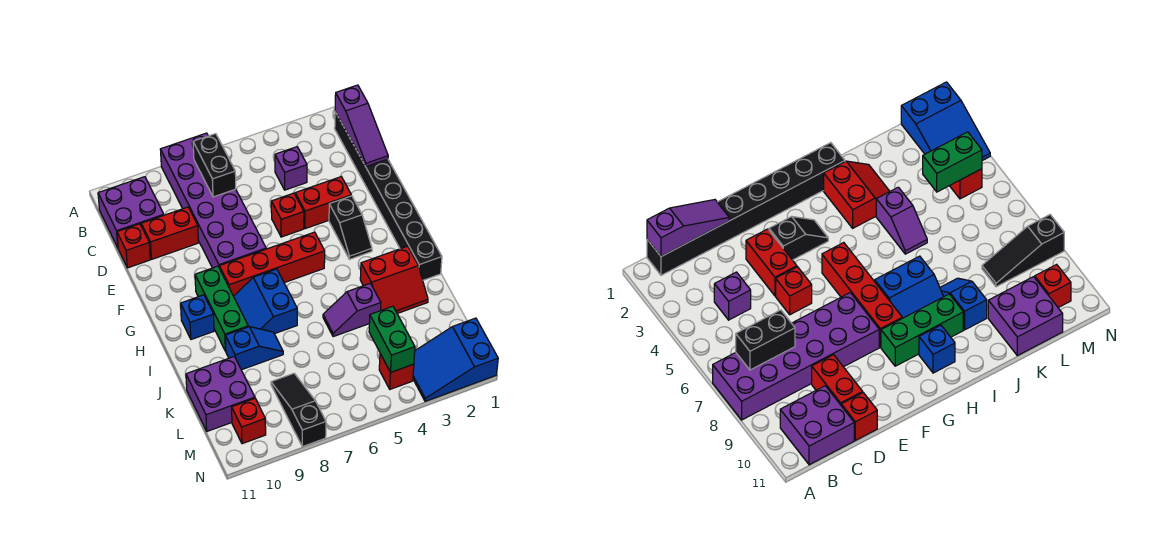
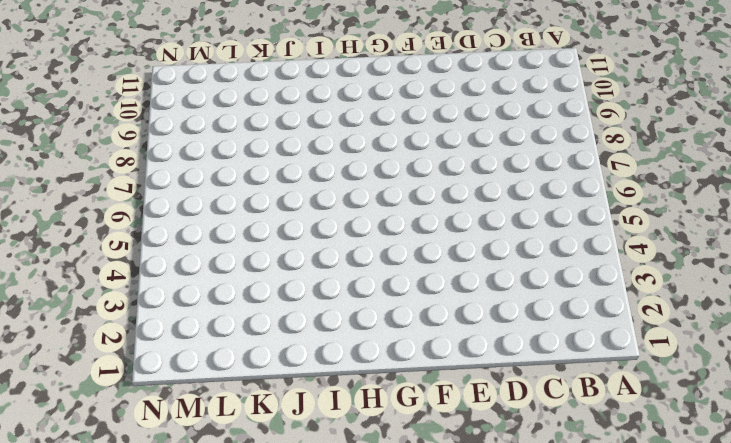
none -> purple 2x6 brick [160,133,266,268]
none -> black 1x8 brick [335,112,442,280]
none -> purple 2x2 brick [98,177,164,247]

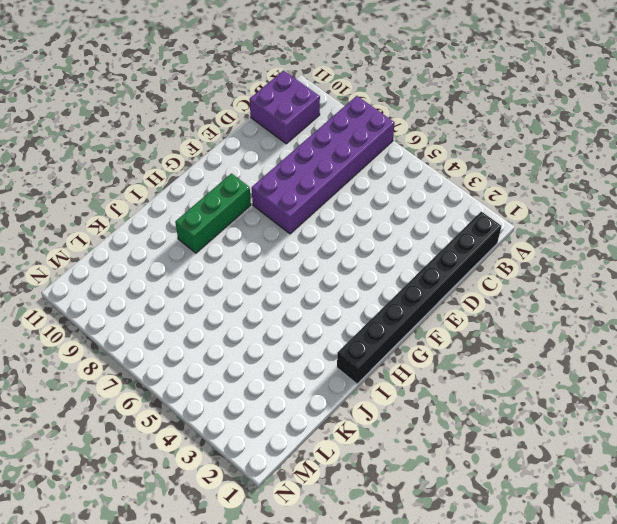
none -> purple 1x1 brick [275,147,307,190]
none -> red 1x2 brick [141,207,198,259]
none -> red 1x1 brick [117,224,150,268]

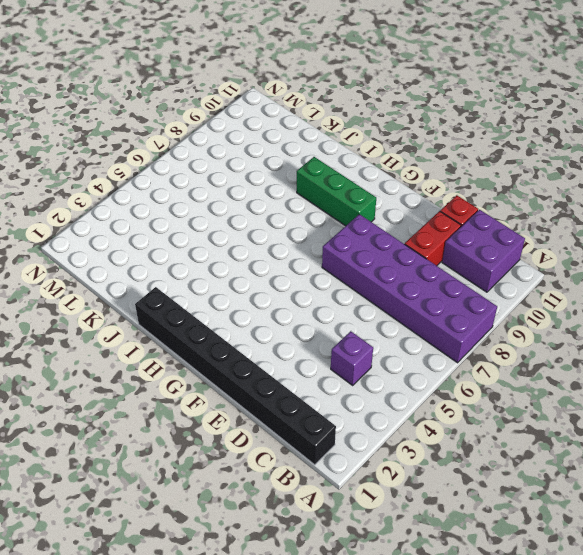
none -> red 1x2 brick [295,177,351,229]
none -> red 1x1 brick [271,193,304,237]
none -> black 1x2 slope [329,196,372,259]

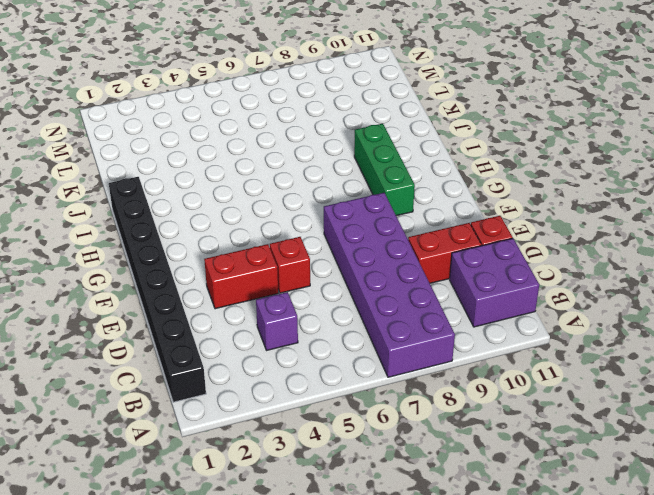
none -> black 1x2 slope [329,196,372,259]
none -> red 1x4 brick [219,232,325,296]
none -> blue 2x2 slope [234,269,297,334]

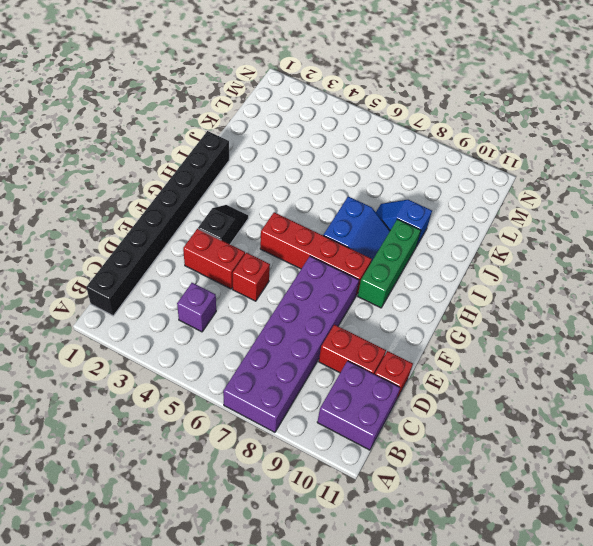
none -> blue 1x1 brick [181,295,214,339]
none -> red 2x2 slope [360,246,428,314]
none -> purple 1x2 slope [323,283,381,337]

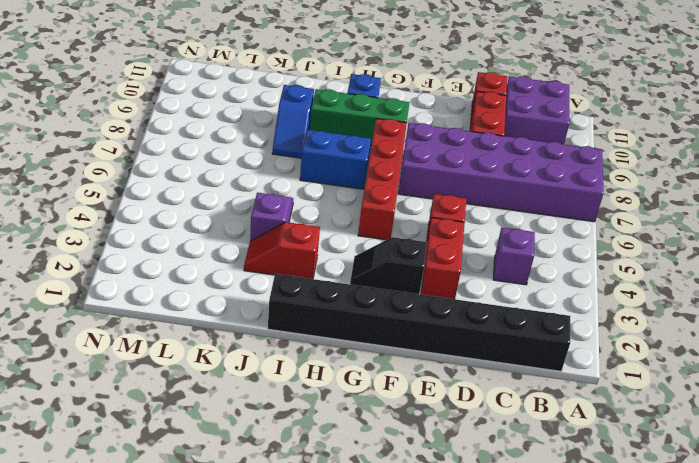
red 1x2 slope [244,222,320,279] -> red 2x2 slope [360,246,428,314]
none -> purple 2x2 brick [186,357,255,431]
none -> black 1x3 slope [271,373,326,447]
none -> blue 2x3 slope [413,318,498,401]

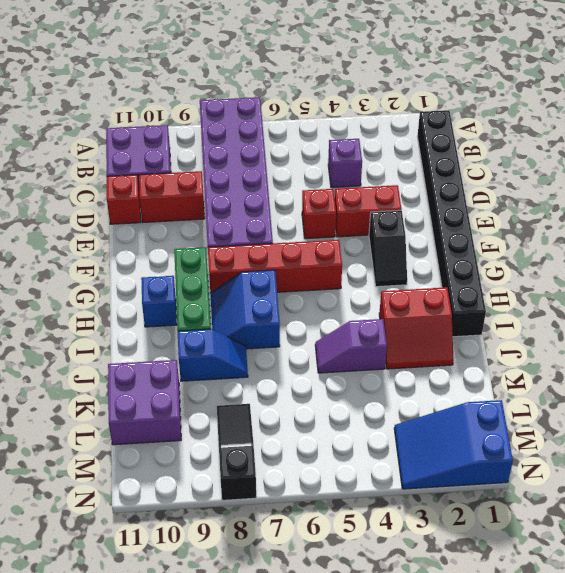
none -> red 1x1 brick [379,354,414,389]
none -> red 1x1 brick [232,398,266,444]
none -> purple 1x3 slope [335,85,388,167]

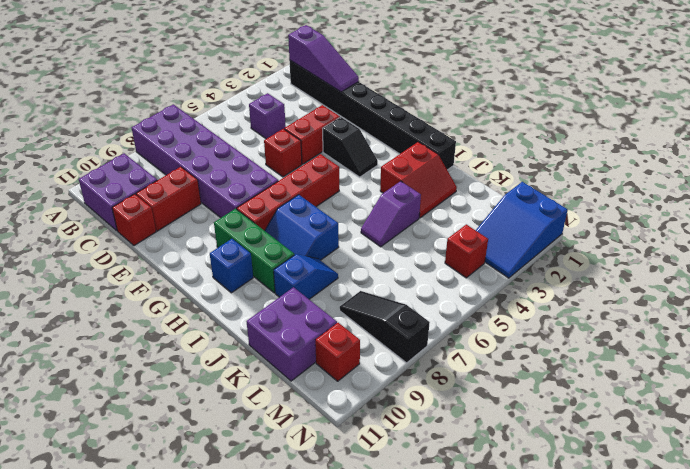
none -> black 1x2 brick [193,134,236,197]
none -> green 1x2 brick [369,306,415,372]

